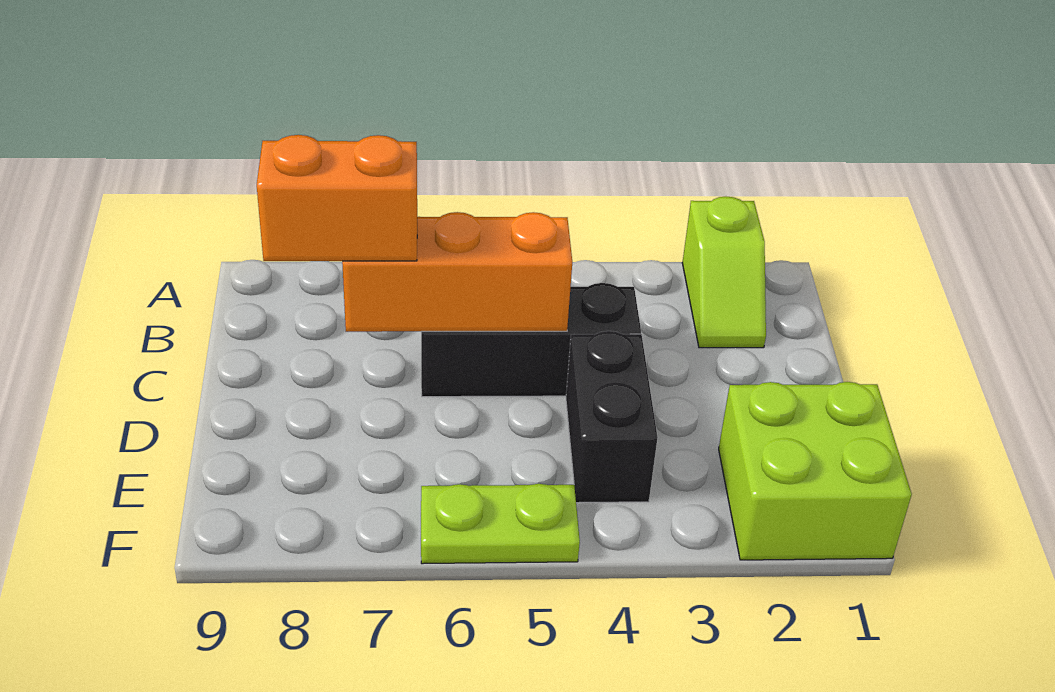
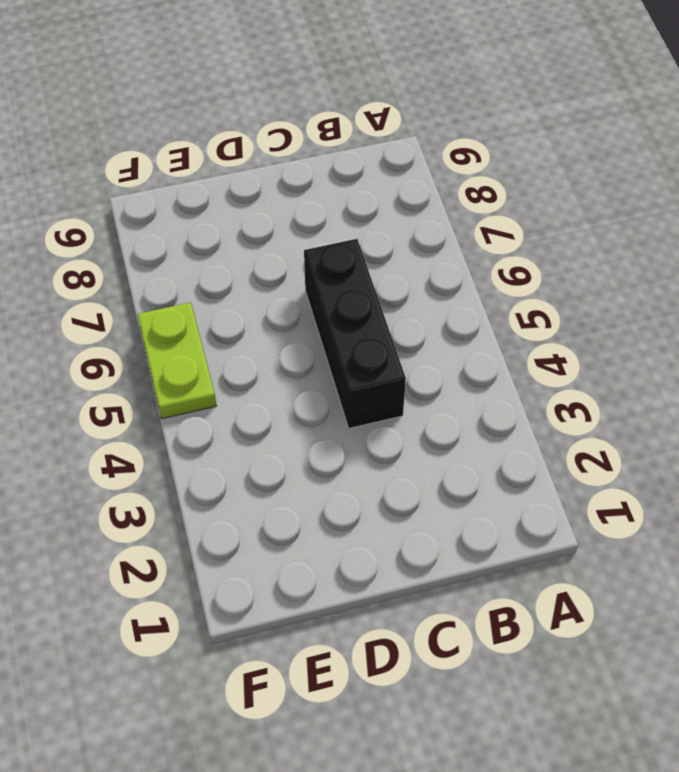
none -> lime 1x2 slope [682,197,766,348]
none -> black 1x2 brick [566,331,658,503]

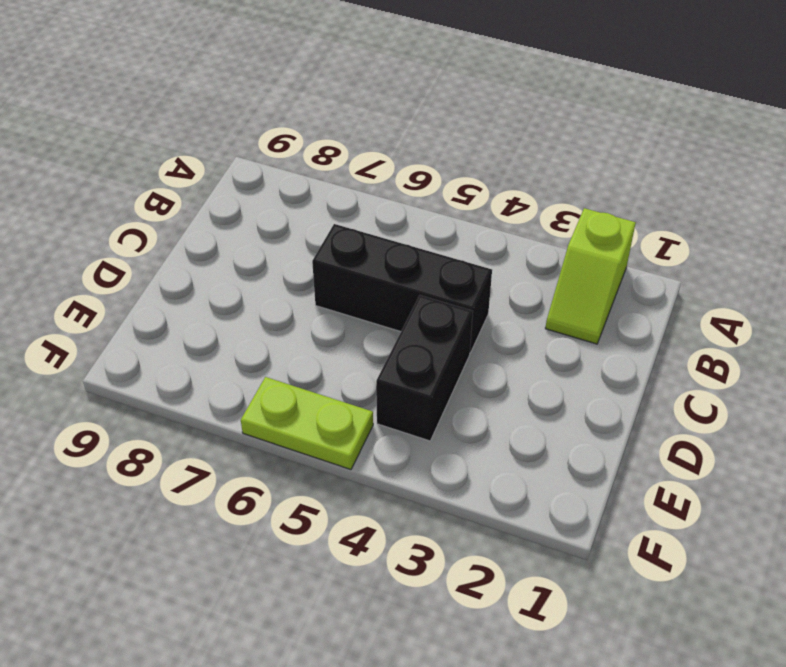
none -> lime 2x2 brick [719,382,912,560]
none -> orange 1x3 brick [342,212,572,332]

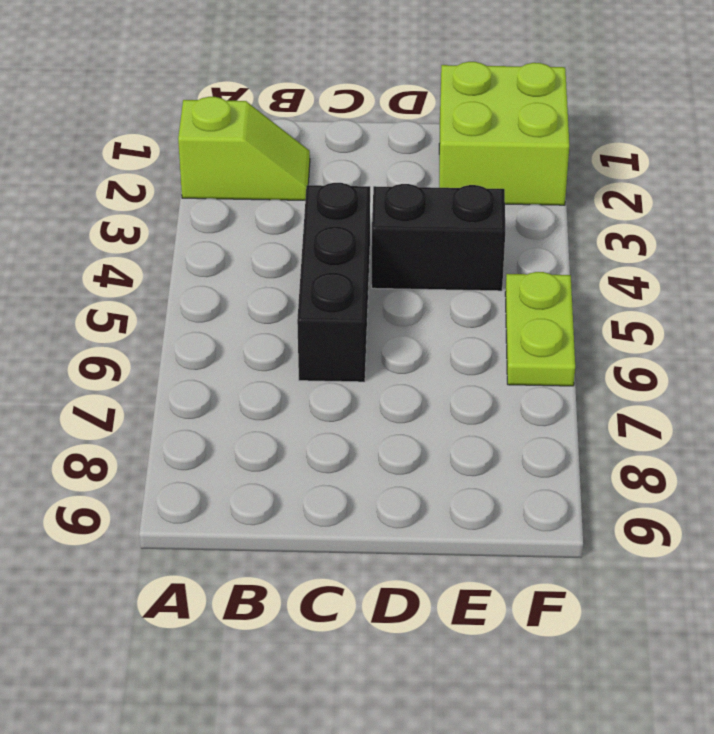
none -> orange 1x3 brick [342,212,572,332]
none -> orange 1x2 brick [257,135,417,261]

